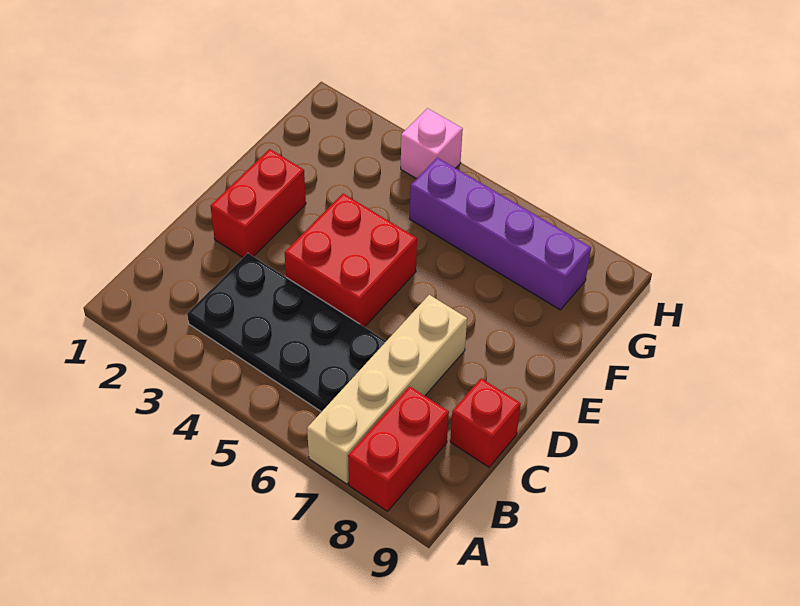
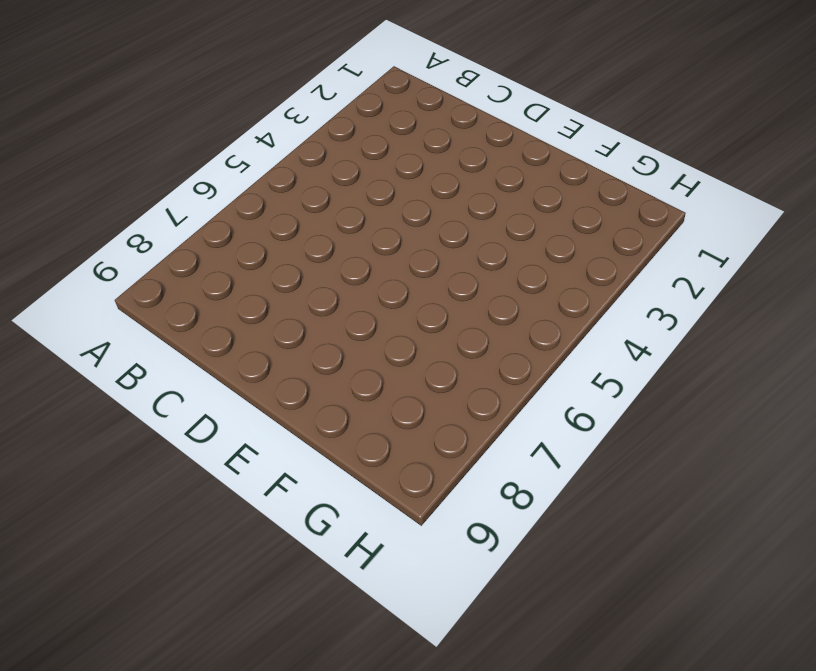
none -> tan 1x4 brick [307,295,467,484]
none -> red 1x2 brick [348,386,449,511]

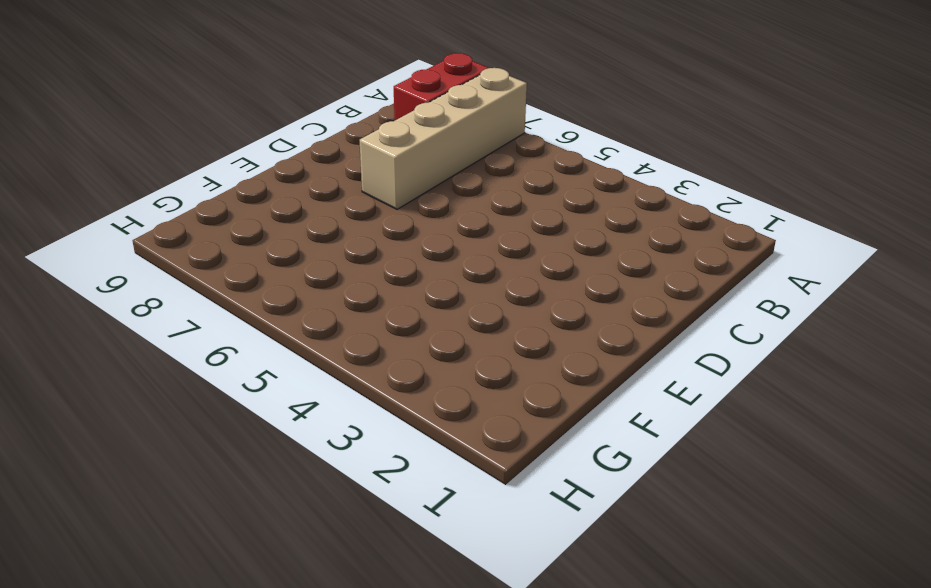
none -> black 2x4 plate [187,253,386,412]
none -> red 1x1 brick [450,378,521,467]

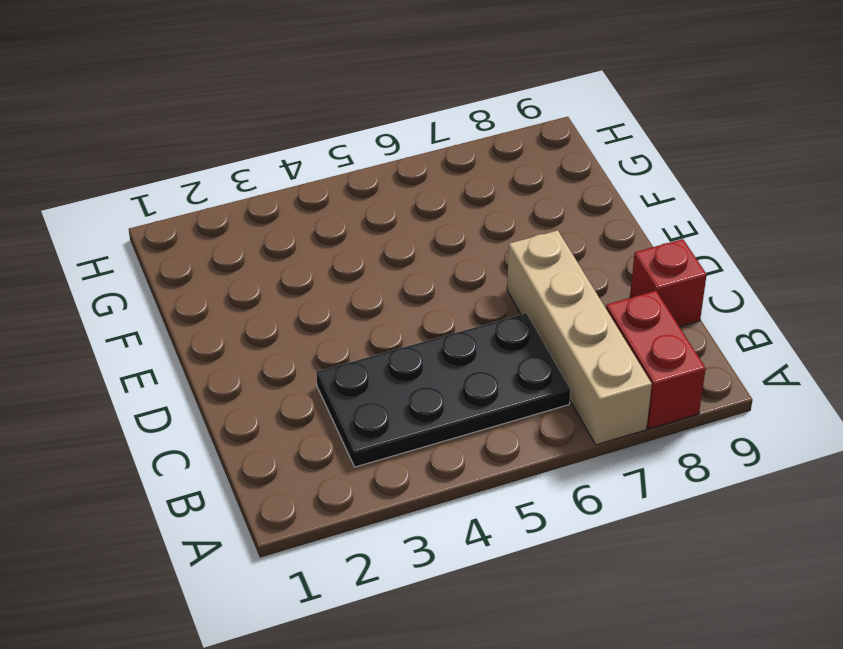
none -> red 1x2 brick [210,149,306,257]
none -> red 2x2 brick [284,194,417,327]

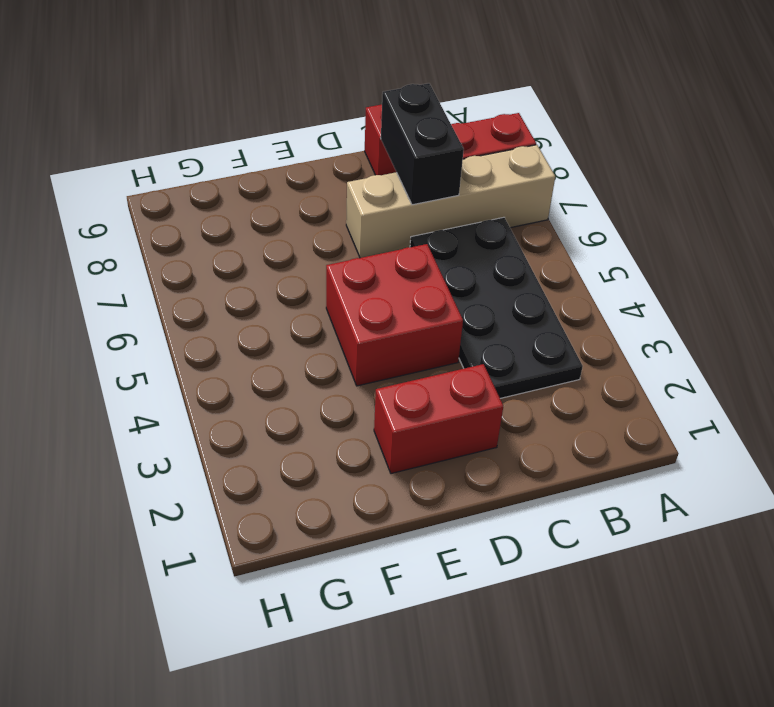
black 1x2 brick [381,83,464,205] -> none
none -> purple 1x4 brick [410,158,591,310]
none -> pink 1x1 brick [401,108,463,179]

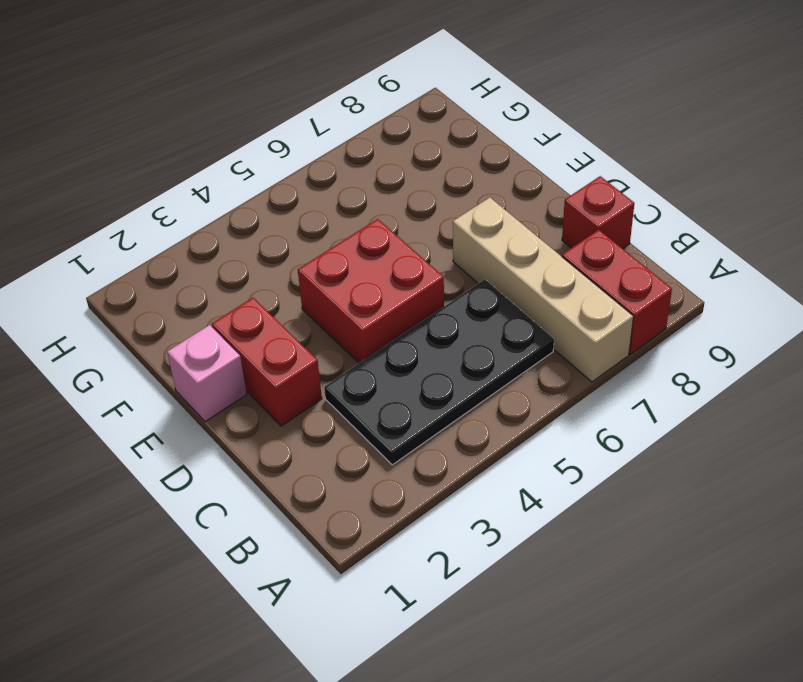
pink 1x1 brick [167,325,247,422] -> pink 1x1 brick moved to [401,108,463,179]
none -> purple 1x4 brick [410,158,591,310]

